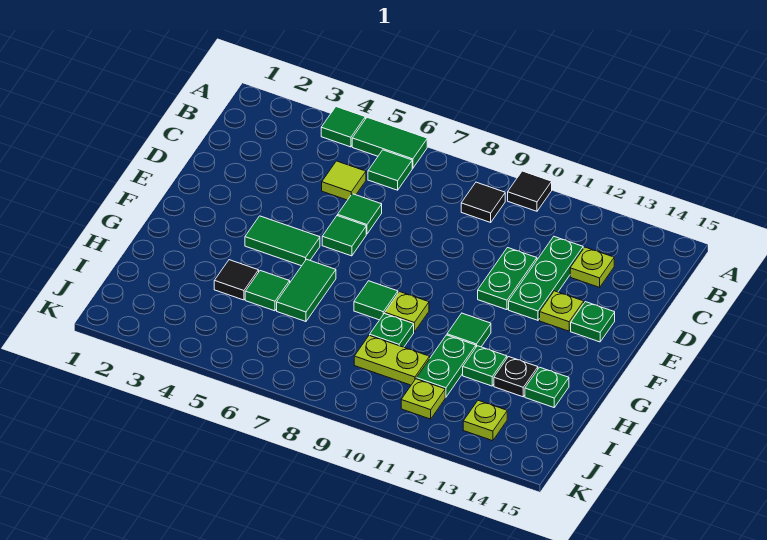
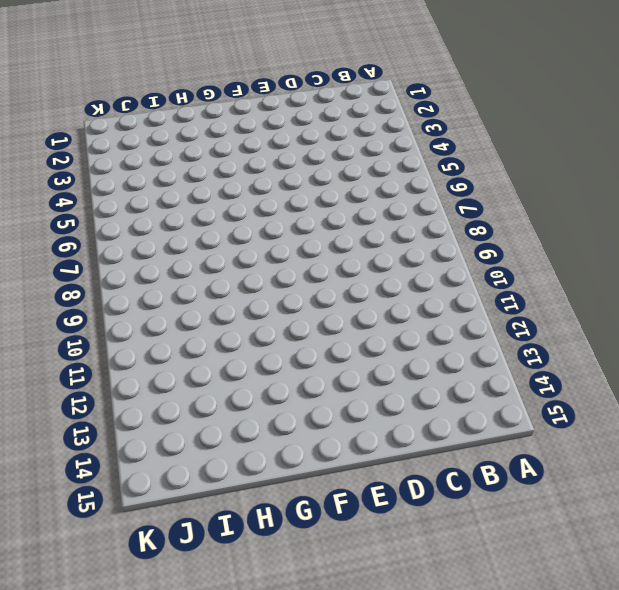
none -> green 1x1 tile [321,107,365,147]
none -> green 1x2 tile [352,117,427,168]
none -> black 1x1 tile [508,171,552,211]

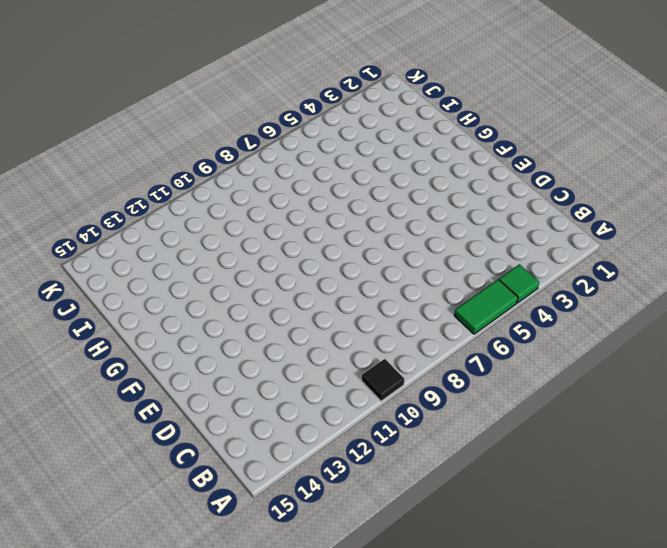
none -> green 1x1 tile [368,150,412,190]
none -> black 1x1 tile [461,182,505,222]
none -> lime 1x1 tile [322,161,366,200]

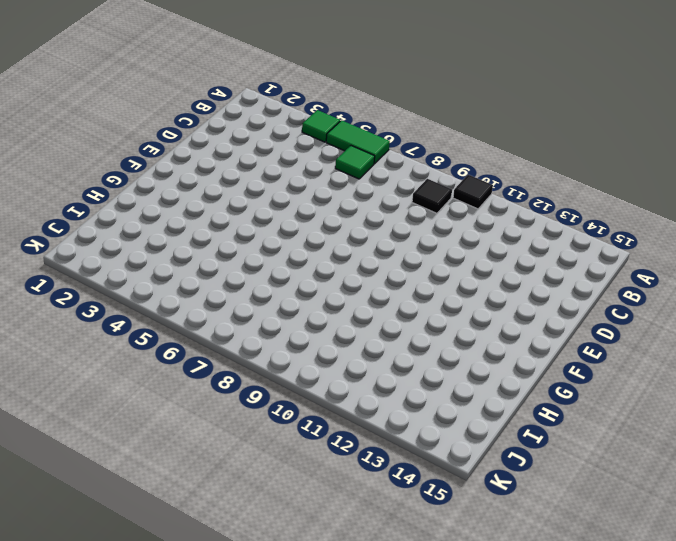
none -> lime 1x1 tile [322,161,366,200]
none -> green 1x3 plate [509,237,583,320]
none -> lime 1x1 plate [570,247,614,287]

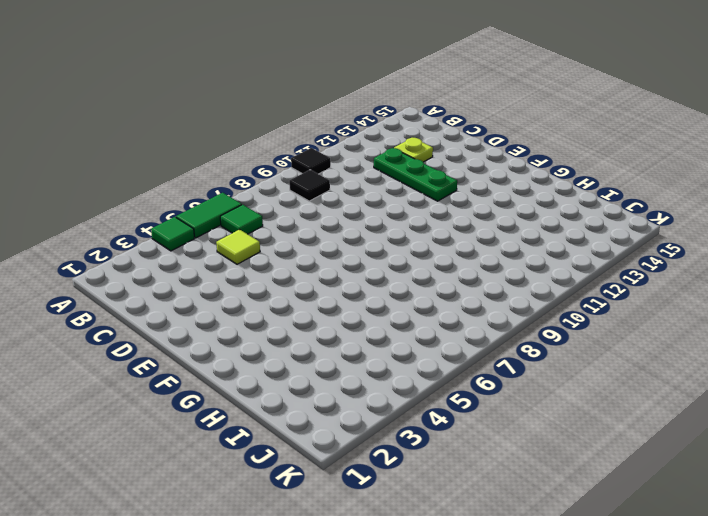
none -> green 1x1 tile [338,194,382,234]
none -> green 1x2 plate [478,248,537,310]
none -> green 1x1 tile [322,216,366,256]

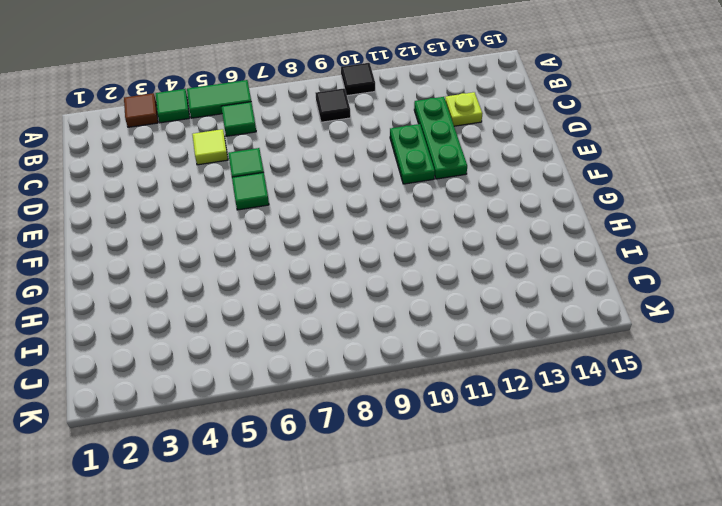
brown 1x1 tile [124,93,158,127] -> none
none -> lime 1x1 plate [540,291,584,331]
none -> green 1x1 plate [571,302,615,342]
none -> green 1x2 tile [245,216,320,266]

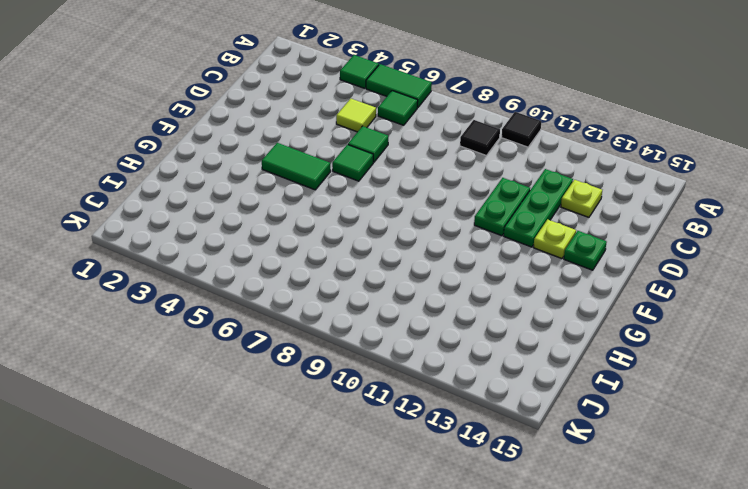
none -> green 1x2 tile [277,259,336,322]
none -> green 1x1 tile [354,281,398,320]
none -> lime 1x1 plate [385,292,429,332]

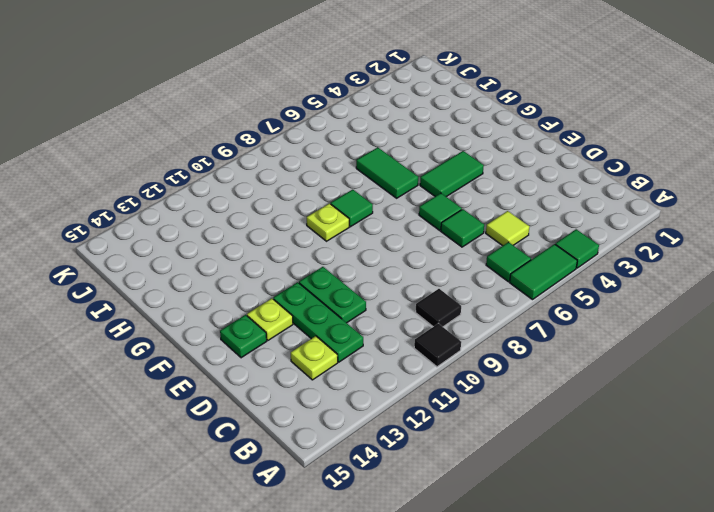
none -> green 1x1 tile [447,313,491,347]
none -> black 1x1 tile [214,260,259,300]
none -> green 1x1 tile [245,271,290,311]

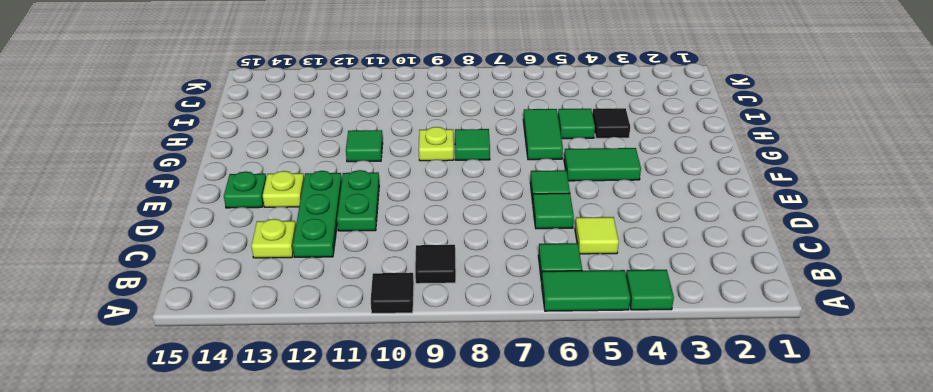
none -> green 1x1 plate [370,314,414,347]
none -> green 1x2 plate [416,335,476,397]
none -> green 1x1 plate [463,346,507,386]

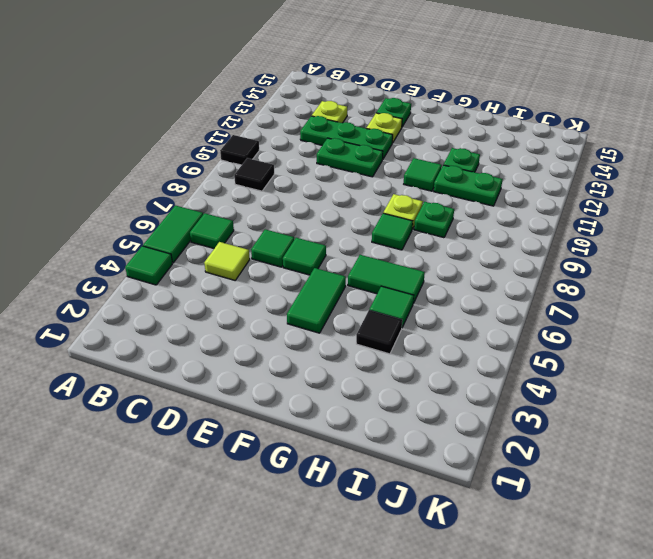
none -> black 1x1 plate [494,357,538,397]
none -> green 1x1 plate [525,367,569,407]
none -> lime 1x2 plate [354,335,430,385]

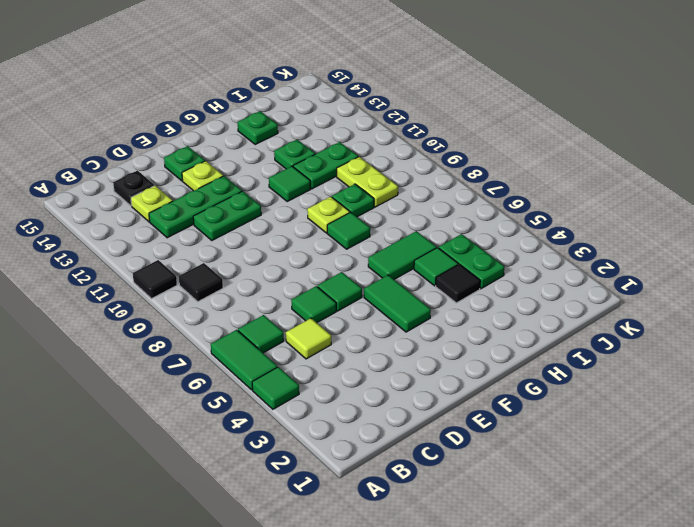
black 1x1 plate [113,170,155,206] -> black 1x1 plate moved to [494,357,538,397]
green 1x2 plate [439,234,504,289] -> none
none -> lime 1x1 plate [401,379,445,419]
none -> lime 1x1 plate [463,400,507,441]

